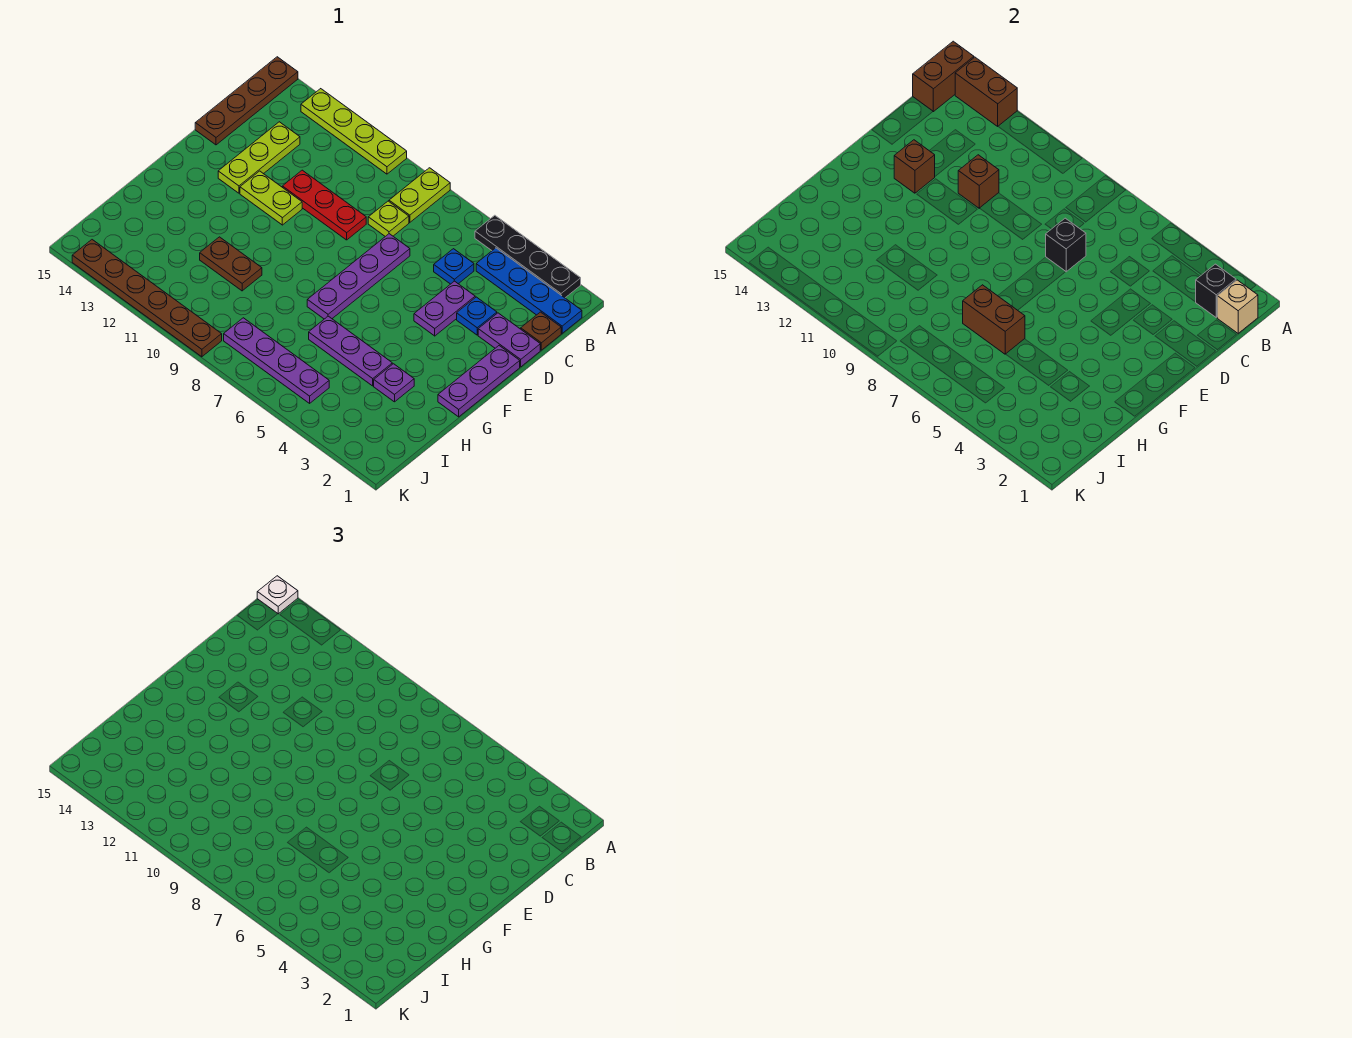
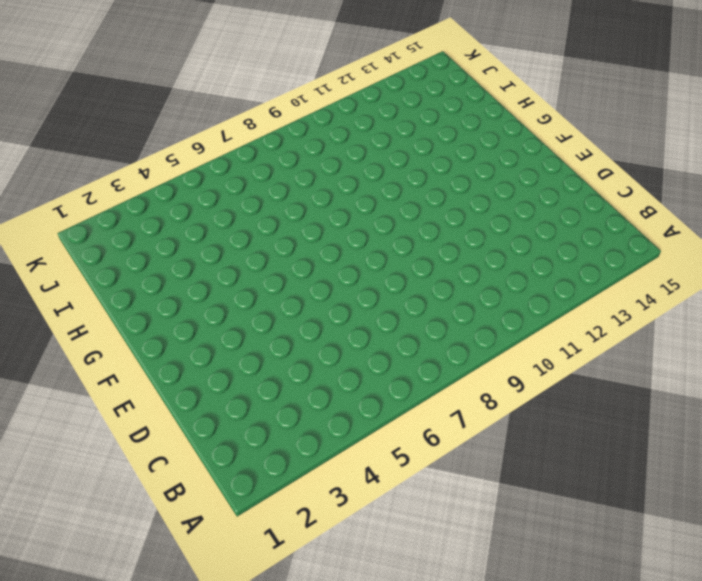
none -> black 1x4 plate [475,215,581,298]
none -> lime 1x2 plate [389,168,450,223]
none -> lime 1x4 plate [301,89,407,174]
none -> brown 1x4 plate [195,57,298,145]

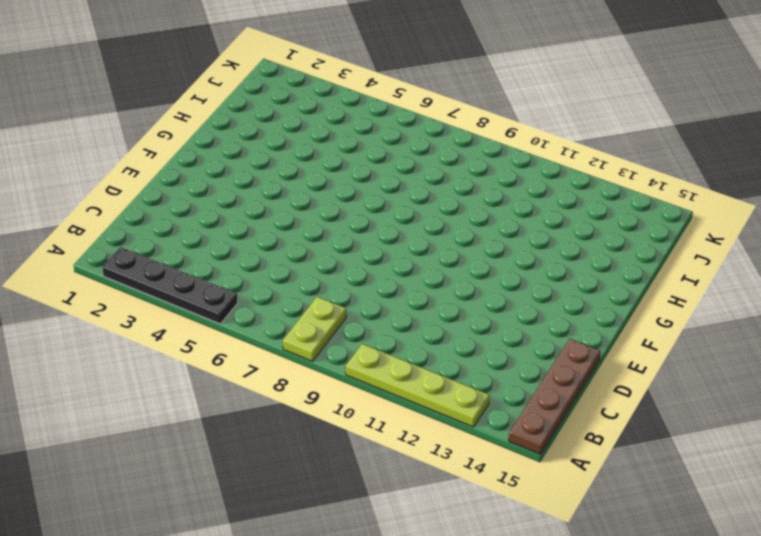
none -> blue 1x4 plate [476,248,582,333]
none -> brown 1x1 plate [521,312,561,350]
none -> blue 1x1 plate [434,249,474,284]
none -> lime 1x1 plate [368,201,409,236]

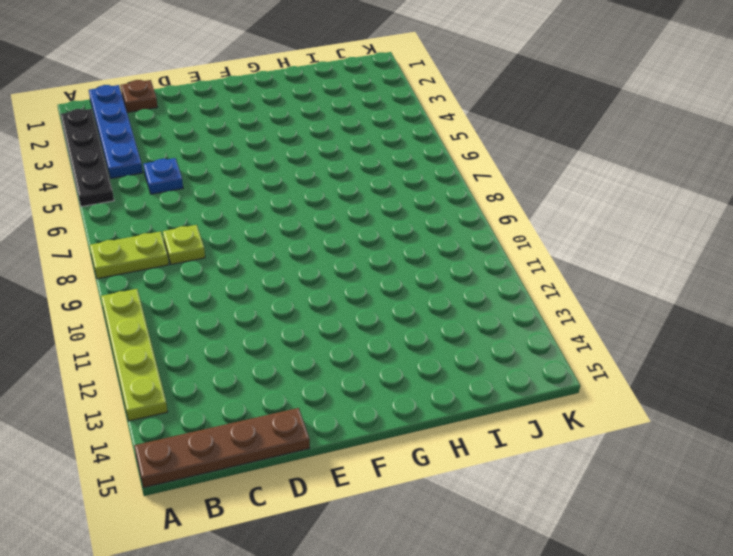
none -> lime 1x3 plate [218,122,300,193]
none -> purple 1x2 plate [478,313,540,367]
none -> blue 1x1 plate [457,297,497,335]
none -> purple 1x2 plate [414,281,475,336]

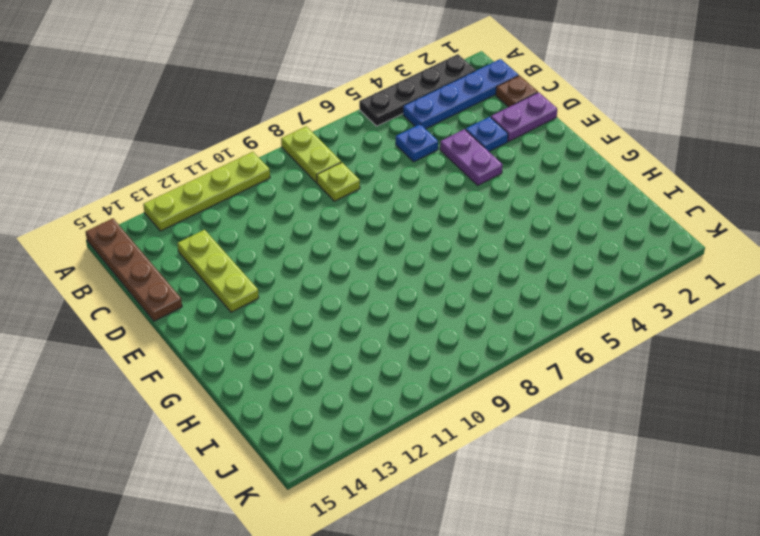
none -> purple 1x4 plate [307,234,410,319]
none -> red 1x3 plate [282,170,366,240]
none -> purple 1x3 plate [438,346,520,417]
none -> lime 1x2 plate [240,171,302,225]

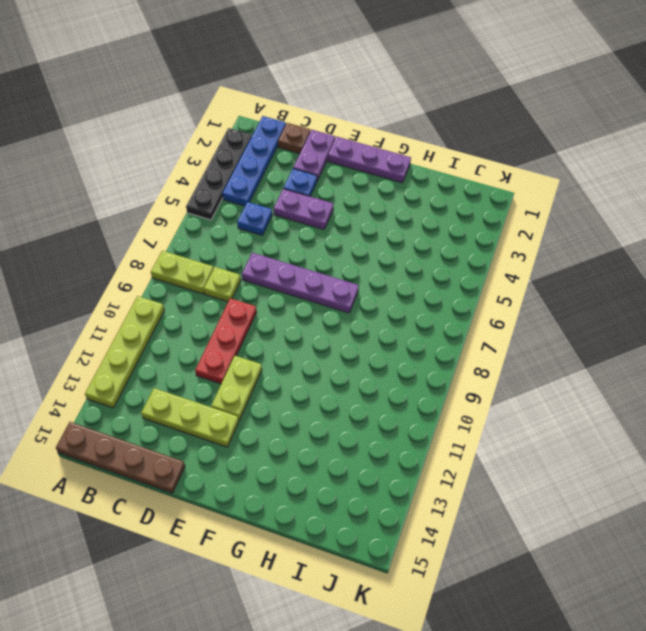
none -> purple 1x1 plate [374,364,414,402]
none -> purple 1x3 plate [309,316,392,386]
none -> brown 1x2 plate [200,237,262,291]
none -> purple 1x4 plate [224,318,329,403]

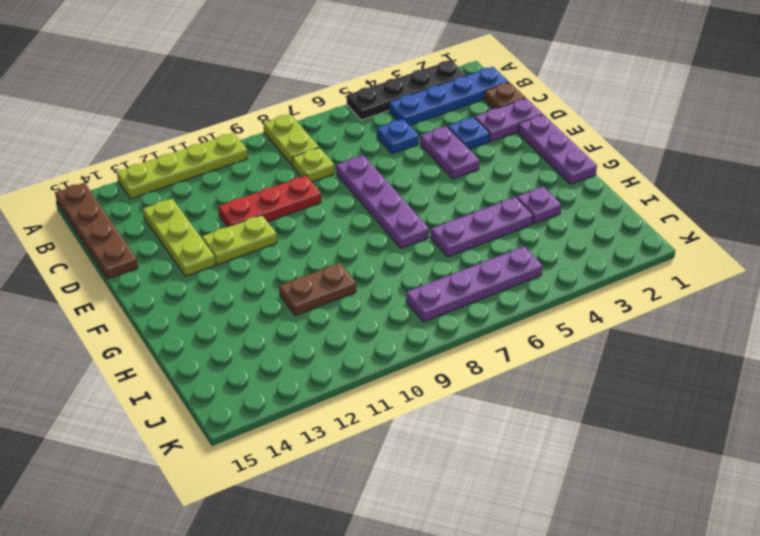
none -> brown 1x6 plate [72,240,222,357]
none -> brown 1x2 brick [955,57,1017,126]
none -> brown 1x2 brick [913,41,974,112]
none -> tan 1x1 brick [1217,280,1258,333]

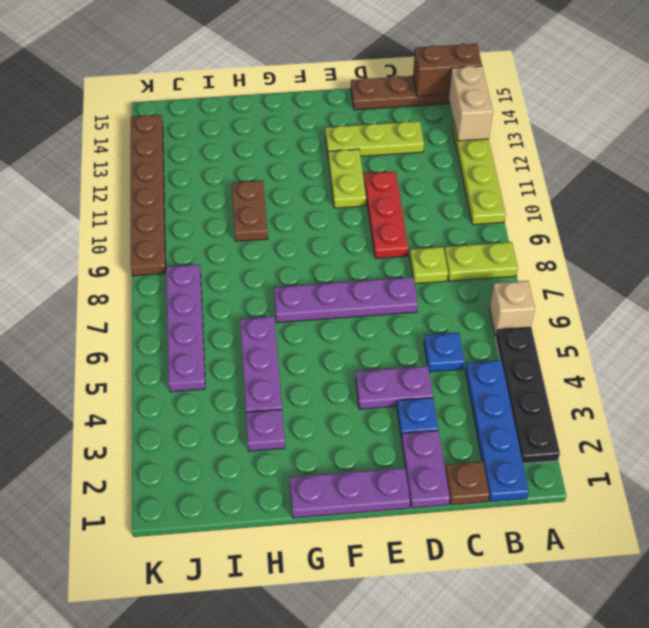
tan 1x1 brick [489,281,535,336] -> tan 1x1 brick moved to [1217,280,1258,333]
tan 1x2 brick [449,66,493,141] -> brown 1x2 brick [955,57,1017,126]
none -> black 1x1 brick [1196,264,1236,318]
none -> black 1x1 brick [1046,218,1086,272]
none -> brown 1x1 brick [958,155,999,208]
none -> brown 1x1 brick [894,140,935,193]

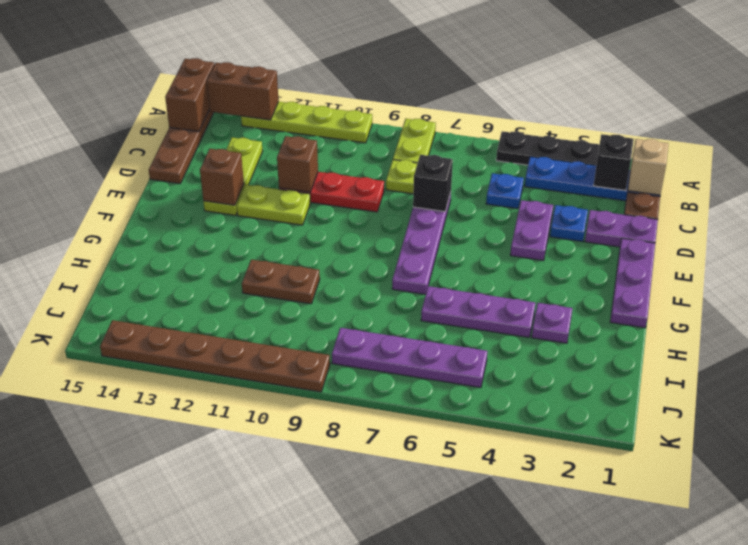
none -> brown 1x2 brick [963,285,1025,354]
none -> white 1x1 plate [257,576,298,614]

